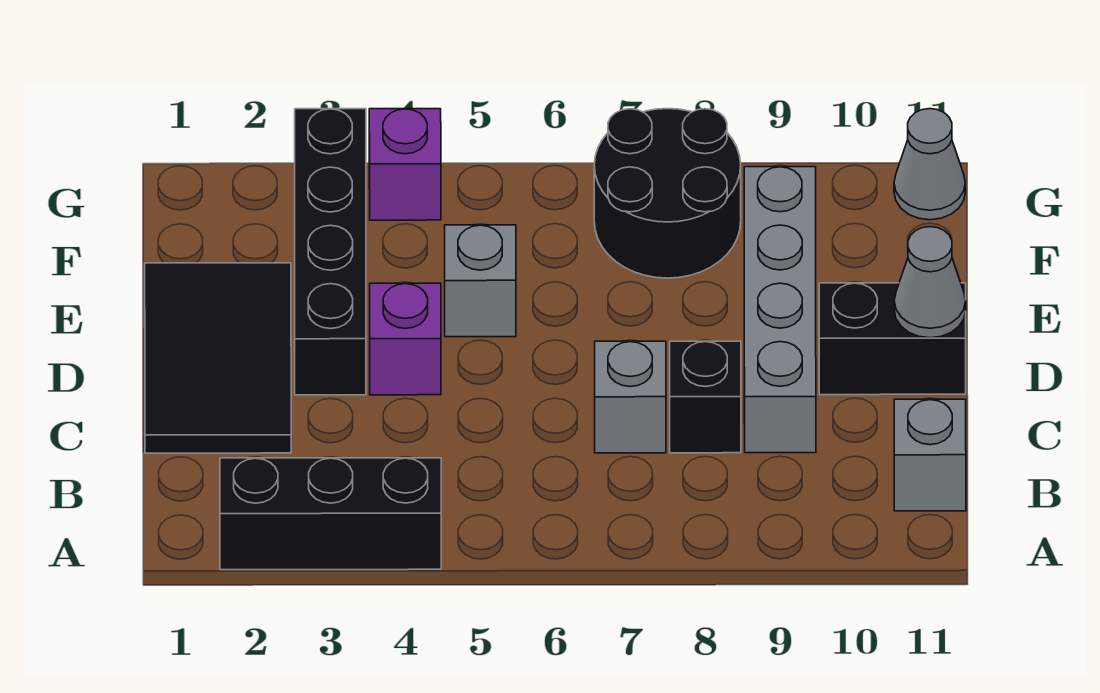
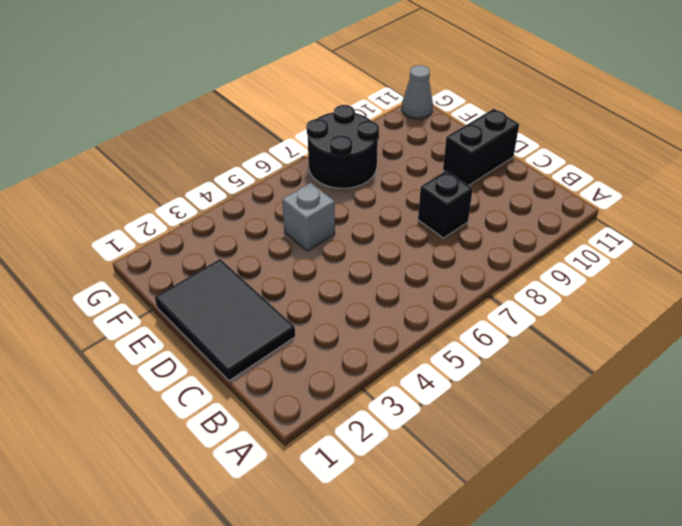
none -> black 1x3 brick [220,458,441,570]
none -> grey 1x1 brick [894,399,966,511]
none -> grey 1x1 brick [595,341,666,453]

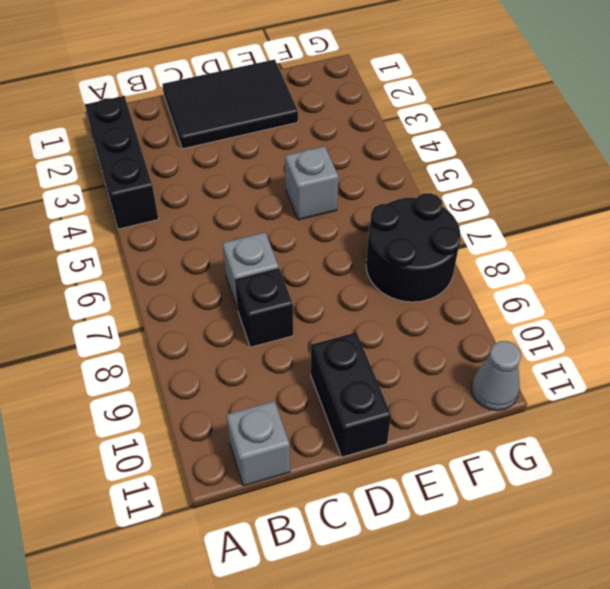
none -> grey 1x4 brick [744,167,816,453]
none -> black 1x4 brick [295,109,366,395]
none -> purple 1x1 brick [370,283,441,395]

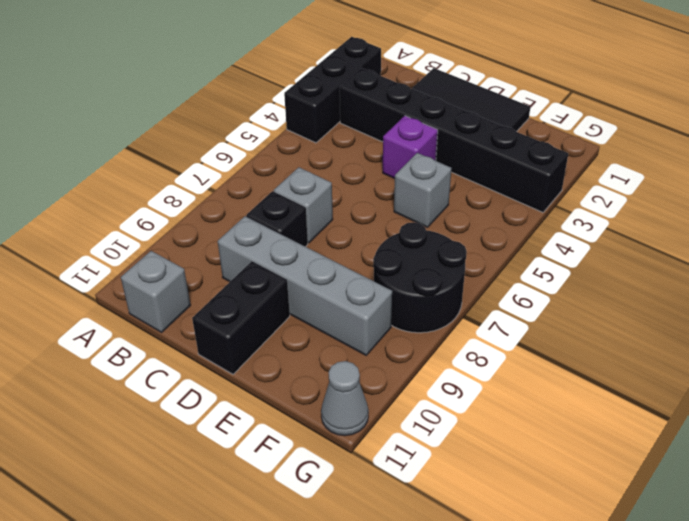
black 1x6 brick [340,68,568,212] -> black 1x4 brick [295,109,366,395]
none -> purple 1x1 brick [369,109,441,220]
none -> grey 1x1 cone [894,227,966,338]

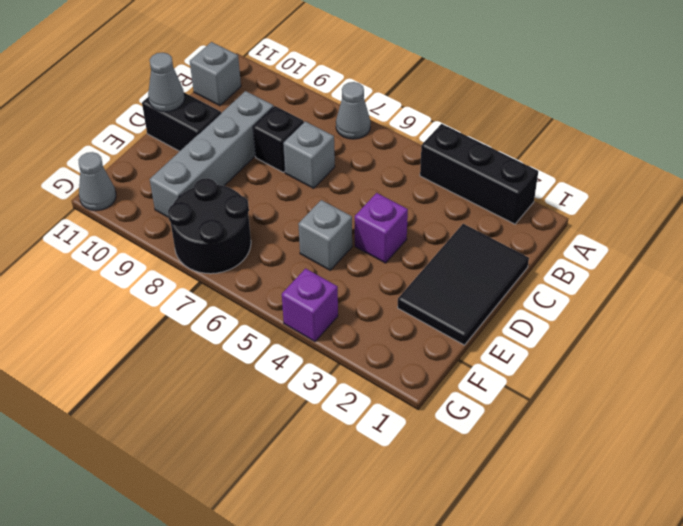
grey 1x1 cone [336,82,371,139] -> none
none -> black 1x4 brick [295,109,366,395]

